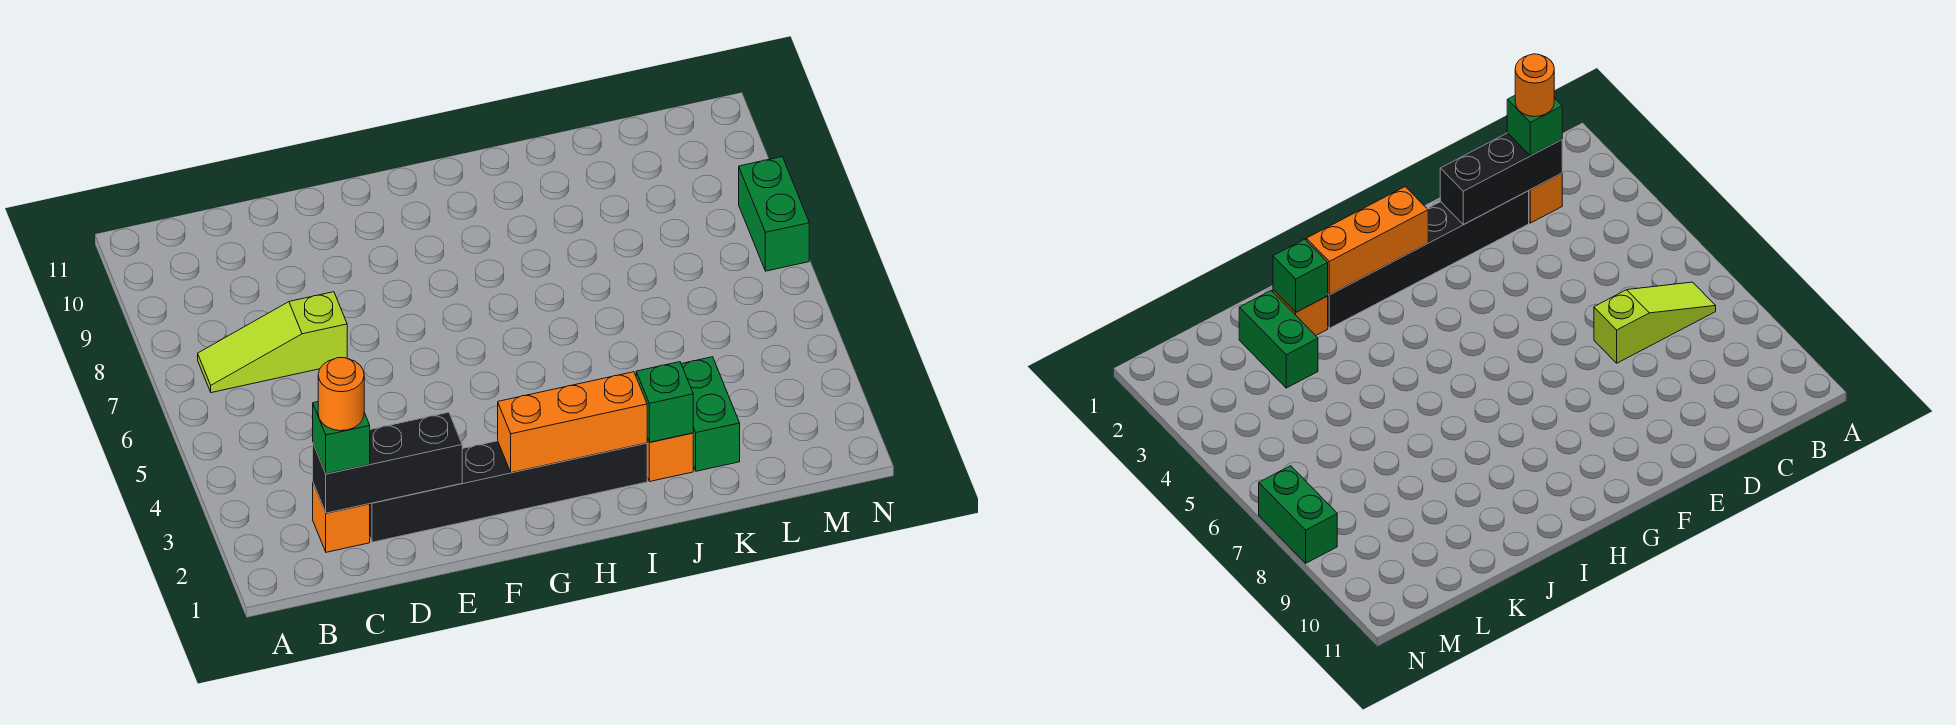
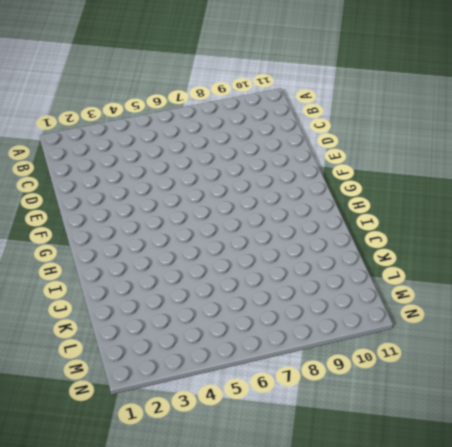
none -> lime 1x3 slope [198,292,347,393]
none -> orange 1x1 brick [313,483,370,552]

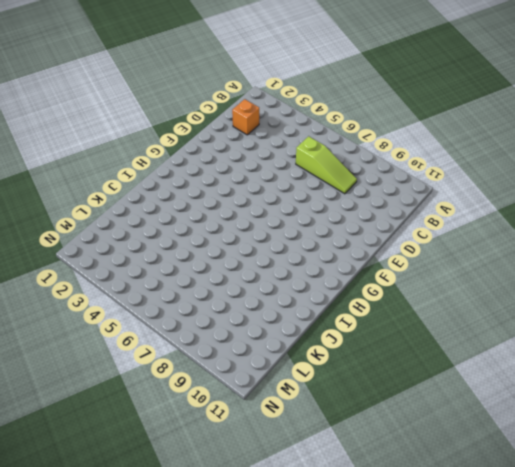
lime 1x3 slope [296,136,357,194] -> lime 1x3 slope turned to [198,292,347,393]
none -> black 1x6 brick [370,441,647,542]
none -> orange 1x1 brick [647,433,693,481]

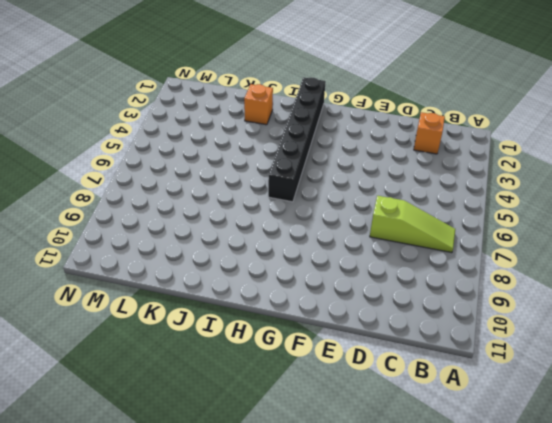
black 1x6 brick [268,77,326,202] -> black 1x6 brick turned to [370,441,647,542]
none -> green 1x2 brick [681,357,740,471]
none -> green 1x2 brick [739,157,809,271]

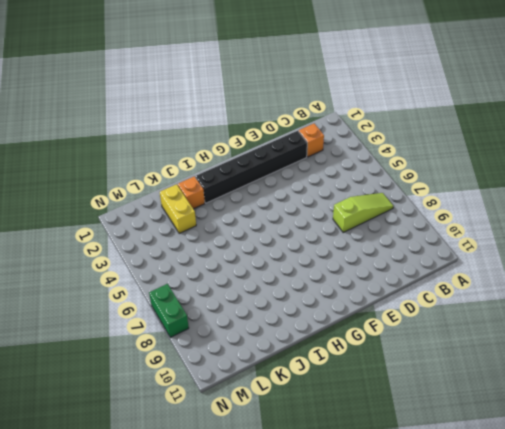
yellow 1x2 brick [160,184,196,233] -> green 1x2 brick [681,357,740,471]
none -> black 1x3 brick [313,412,462,513]
none -> orange 1x3 brick [498,372,647,473]

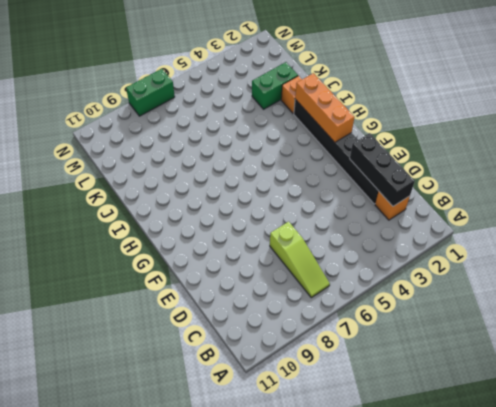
none -> green 1x1 brick [636,362,693,442]
none -> green 1x1 brick [313,402,370,474]

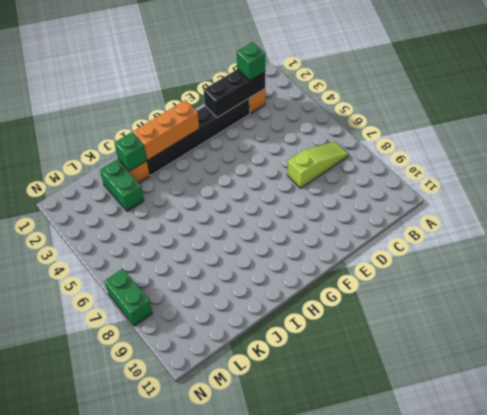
none -> orange 1x1 round brick [318,358,364,431]

